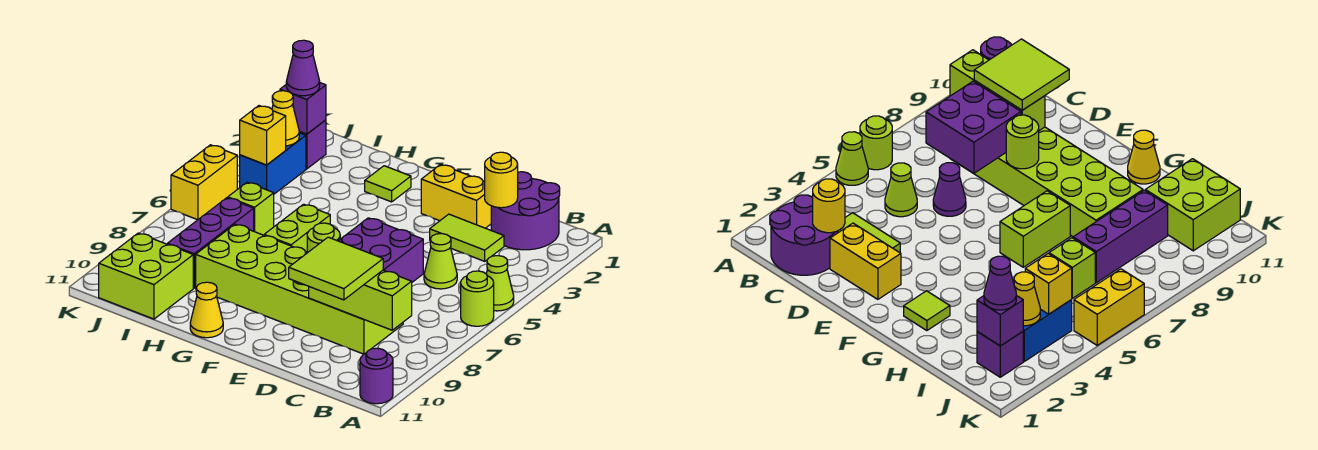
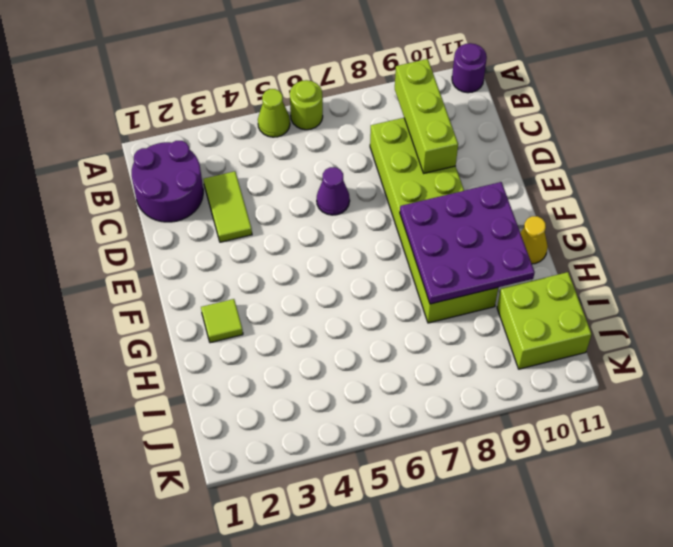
purple 3x3 plate [400,182,535,304] -> none
none -> lime 1x1 cone [424,234,457,289]
none -> yellow 1x2 brick [421,164,491,228]
none -> lime 1x2 brick [264,204,330,252]

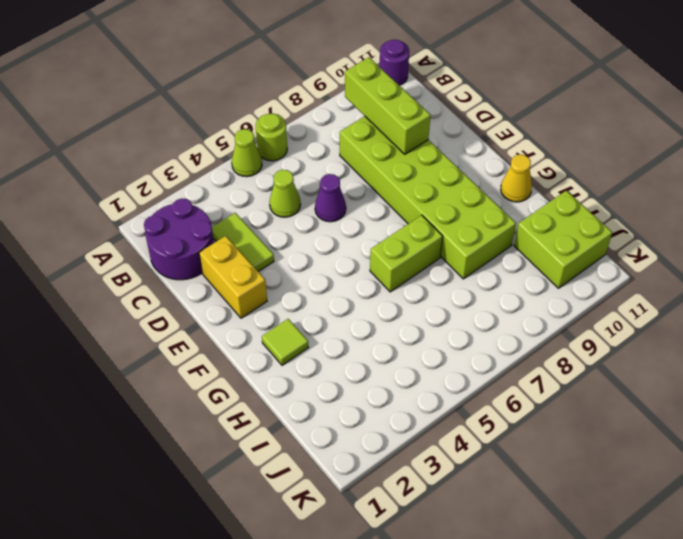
none -> lime 1x1 brick [228,182,274,235]
none -> purple 1x3 brick [167,198,254,288]
none -> purple 1x1 brick [299,120,326,169]

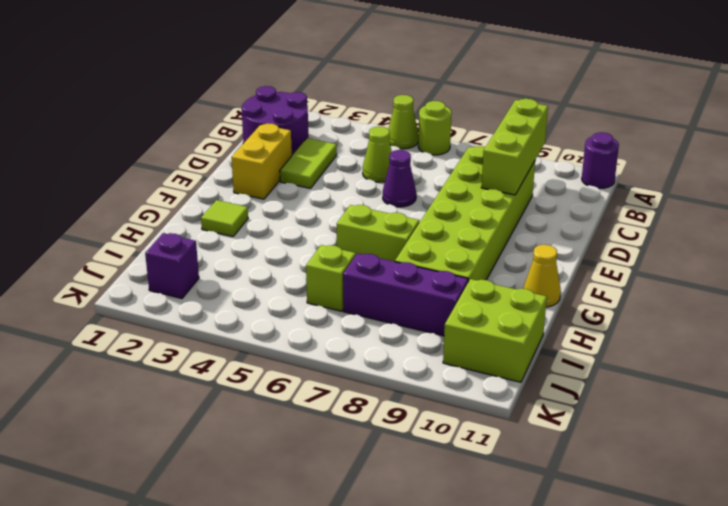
none -> blue 1x2 brick [240,133,306,194]
none -> yellow 1x2 brick [171,145,237,220]
none -> yellow 1x1 round brick [485,152,518,208]

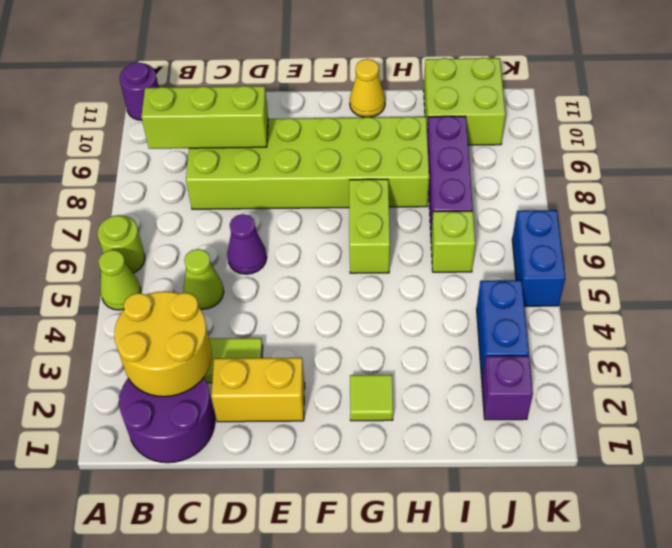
yellow 2x2 round brick [114,291,212,397] -> yellow 1x1 round brick [485,152,518,208]
blue 1x2 brick [512,210,565,306] -> yellow 1x2 brick [171,145,237,220]
none -> purple 2x2 brick [339,218,423,282]
none -> lime 1x1 round brick [307,223,340,253]
none -> purple 1x1 brick [280,83,326,134]

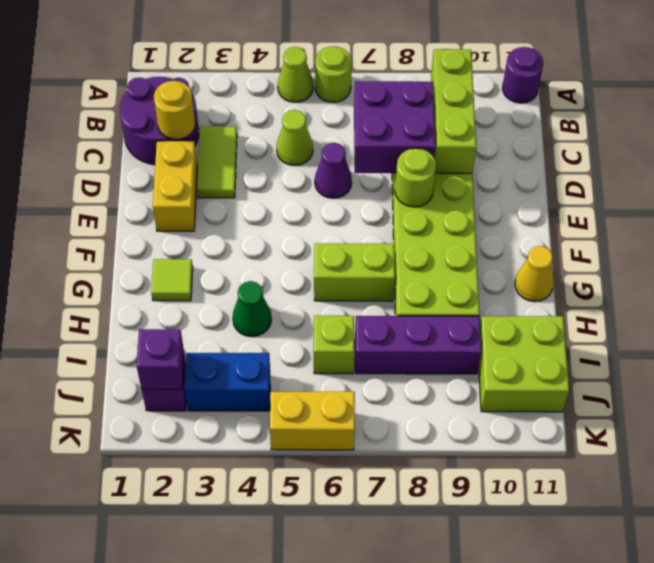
green 1x1 cone [233,281,272,337] -> none
none -> yellow 1x1 cone [272,91,300,146]
none -> yellow 1x1 brick [240,106,286,165]
none -> lime 2x2 tile [289,237,383,300]

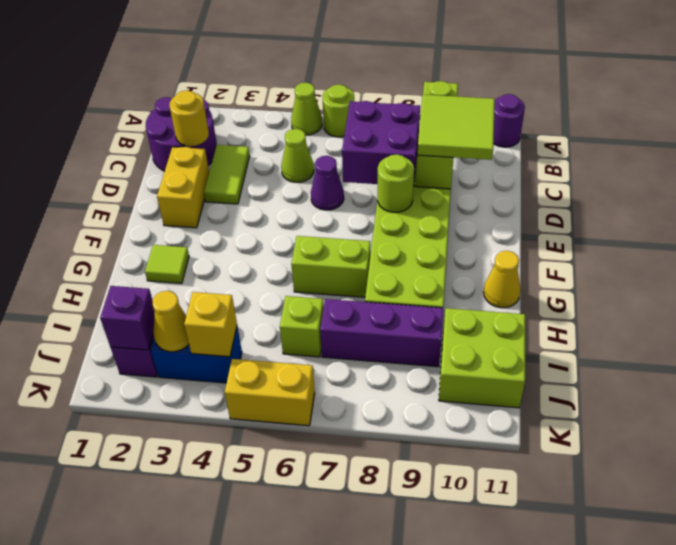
none -> purple 1x1 cone [286,40,320,96]

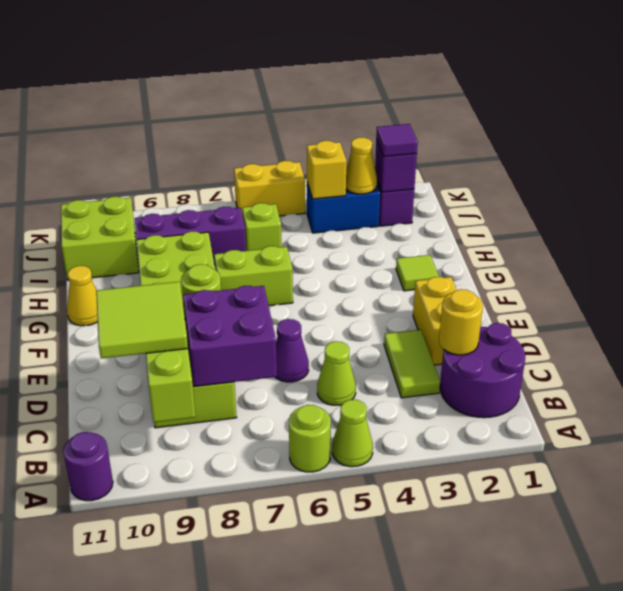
purple 1x1 tile [376,124,418,157] -> purple 1x1 cone [286,40,320,96]

